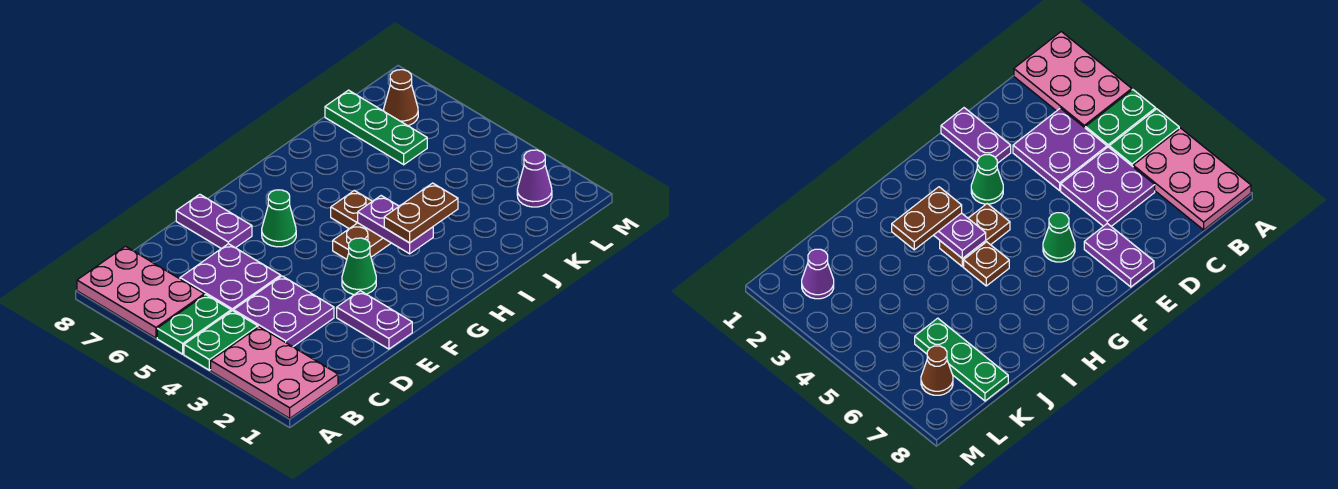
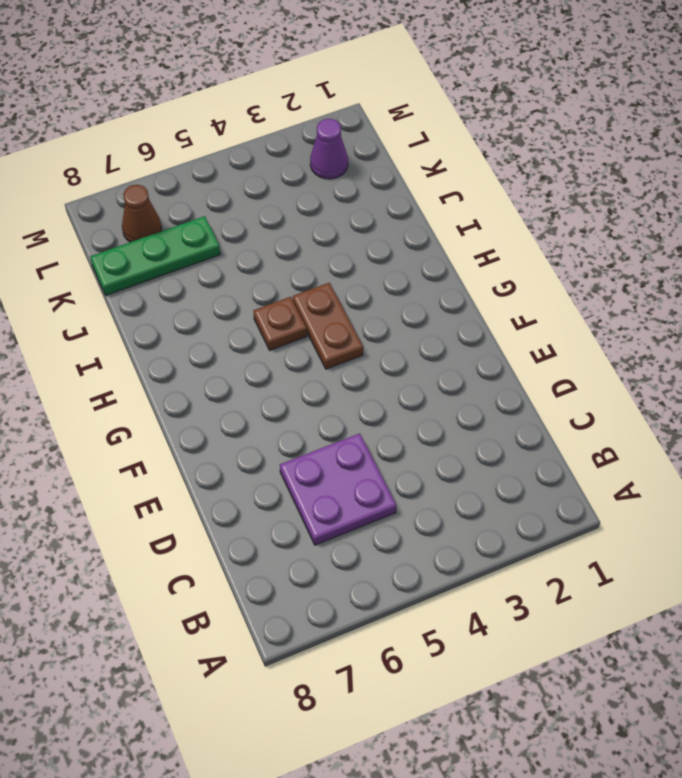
none -> pink 2x3 plate [211,327,338,418]
none -> green 1x2 plate [184,311,258,370]
none -> green 1x2 plate [157,295,231,354]

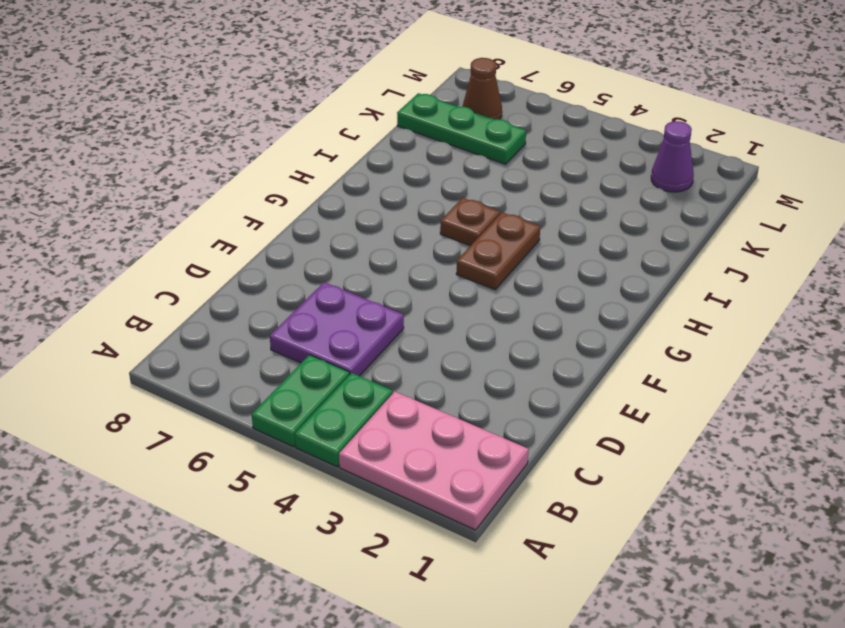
none -> pink 2x3 plate [77,246,204,338]
none -> purple 2x2 plate [234,276,334,347]
none -> purple 1x2 plate [337,291,412,349]

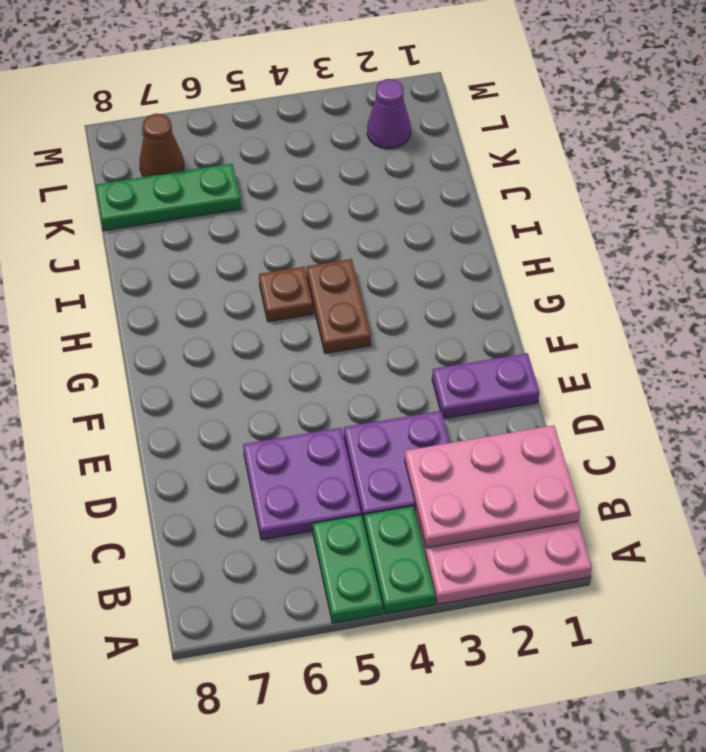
pink 2x3 plate [405,425,580,548] -> pink 2x3 plate moved to [77,246,204,338]
none -> purple 1x2 plate [176,194,252,249]
none -> green 1x1 cone [342,238,376,295]
none -> green 1x1 cone [262,190,296,247]

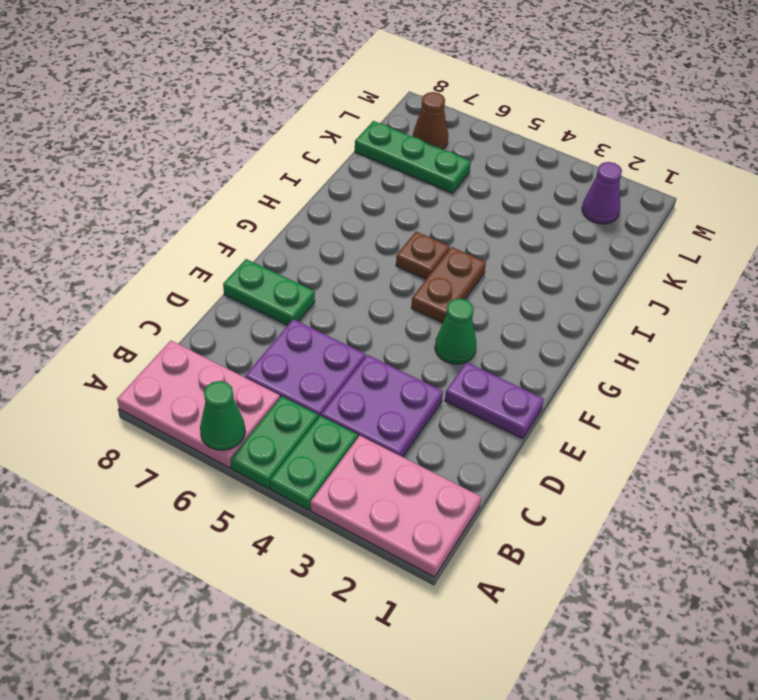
green 1x1 cone [200,381,245,450] -> green 1x1 cone moved to [262,190,296,247]
green 1x2 plate [223,259,315,325] -> purple 1x2 plate [176,194,252,249]
none -> purple 1x2 plate [358,196,433,254]
none -> brown 1x2 plate [384,183,458,243]

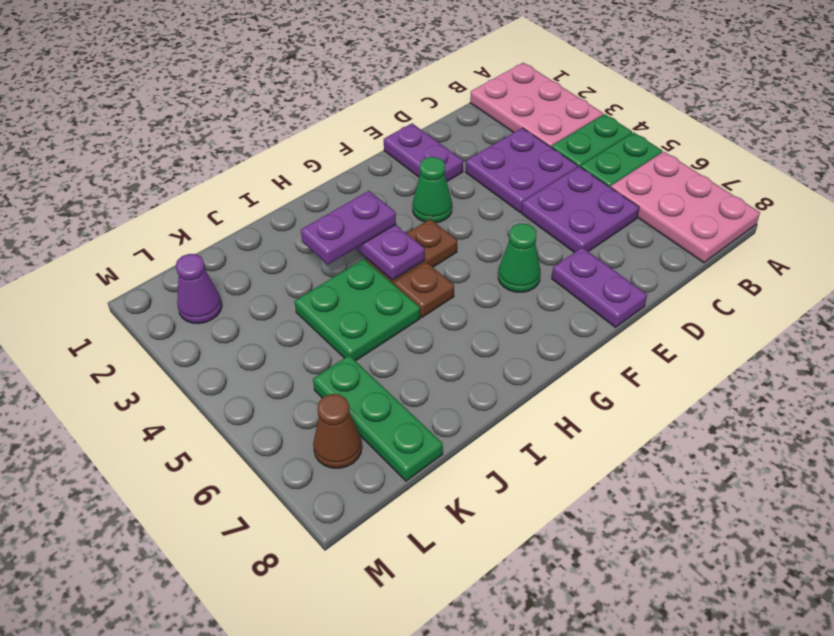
purple 1x2 plate [301,191,396,265] -> brown 1x2 plate [384,183,458,243]
green 2x2 plate [295,259,420,361] -> none

